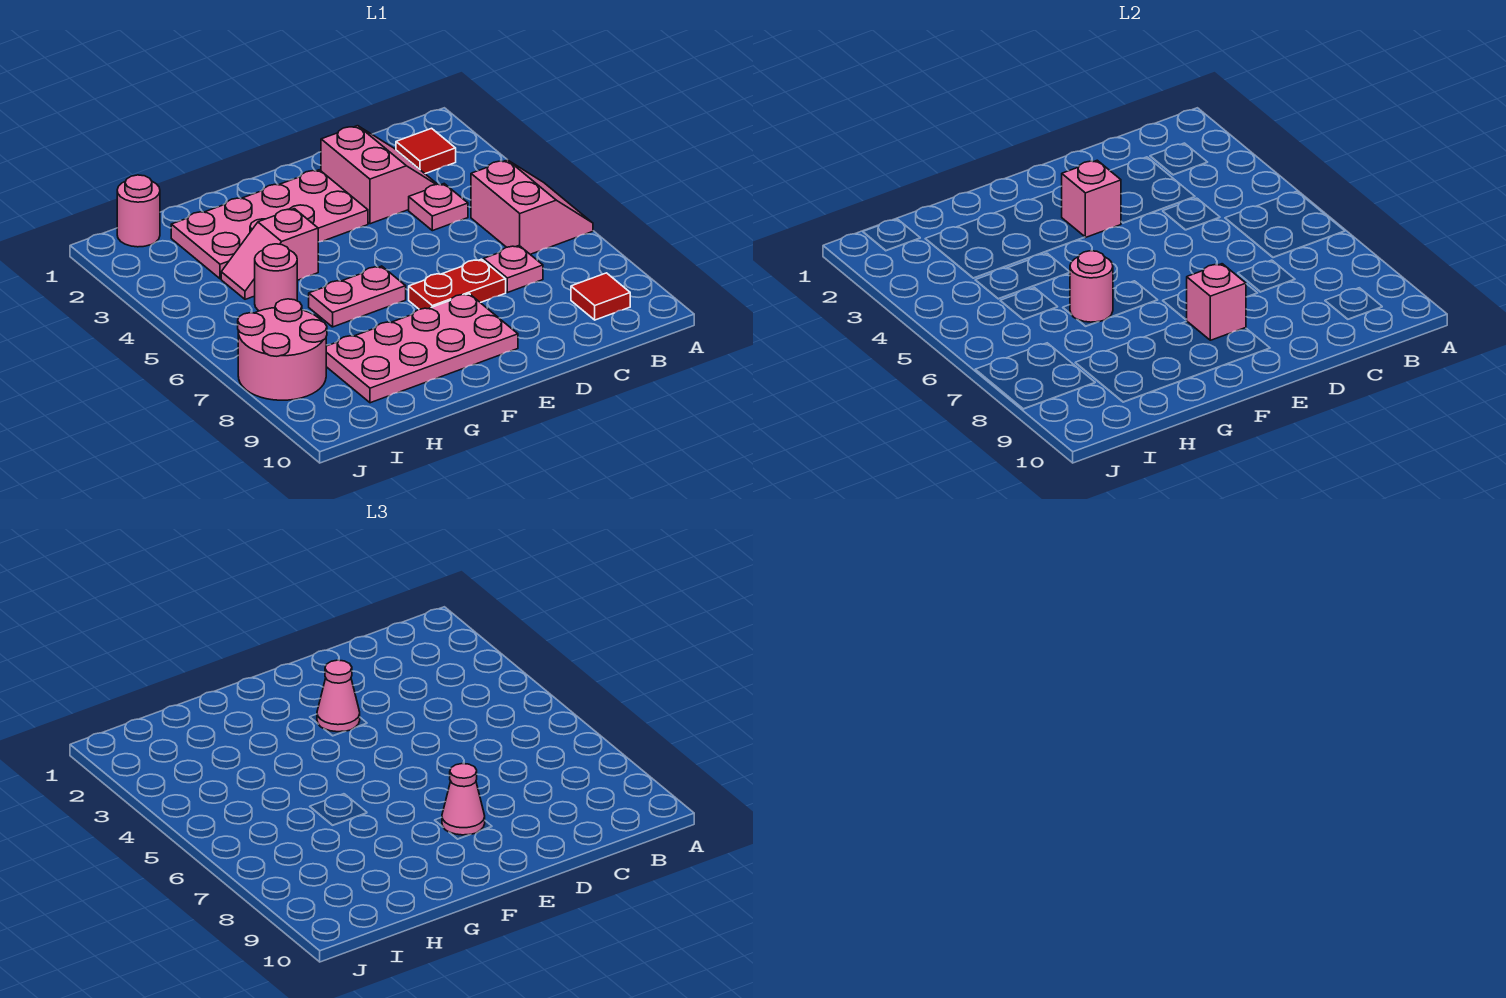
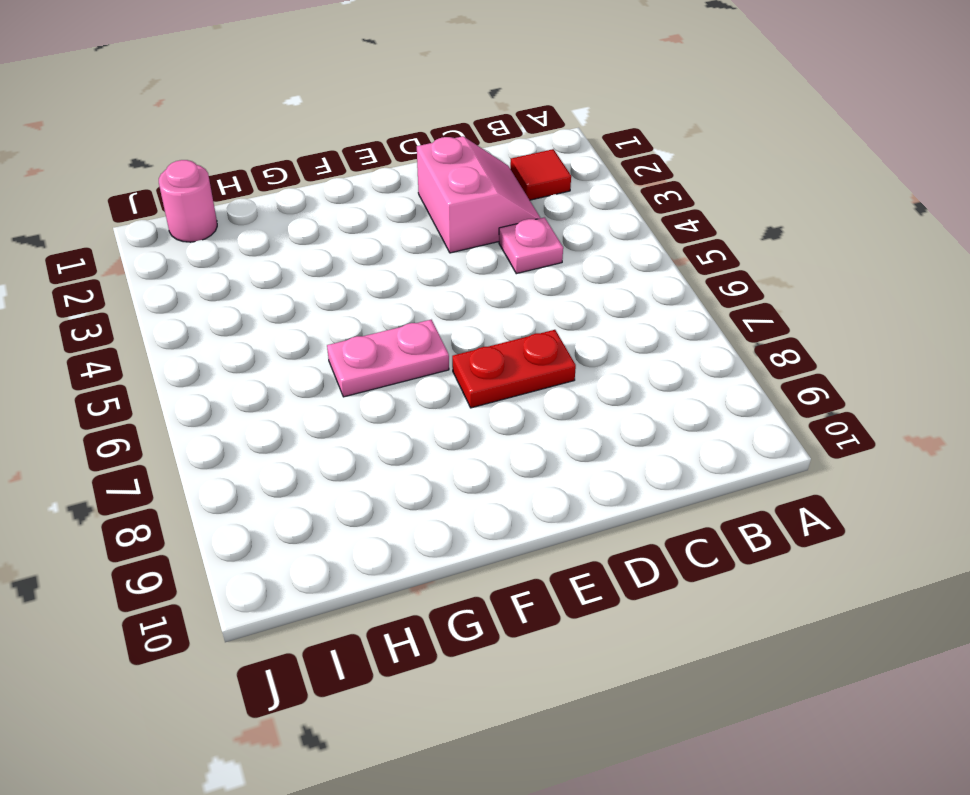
none -> pink 2x2 slope [471,160,593,254]
none -> red 1x1 tile [571,273,630,320]
none -> pink 1x1 plate [484,246,543,293]

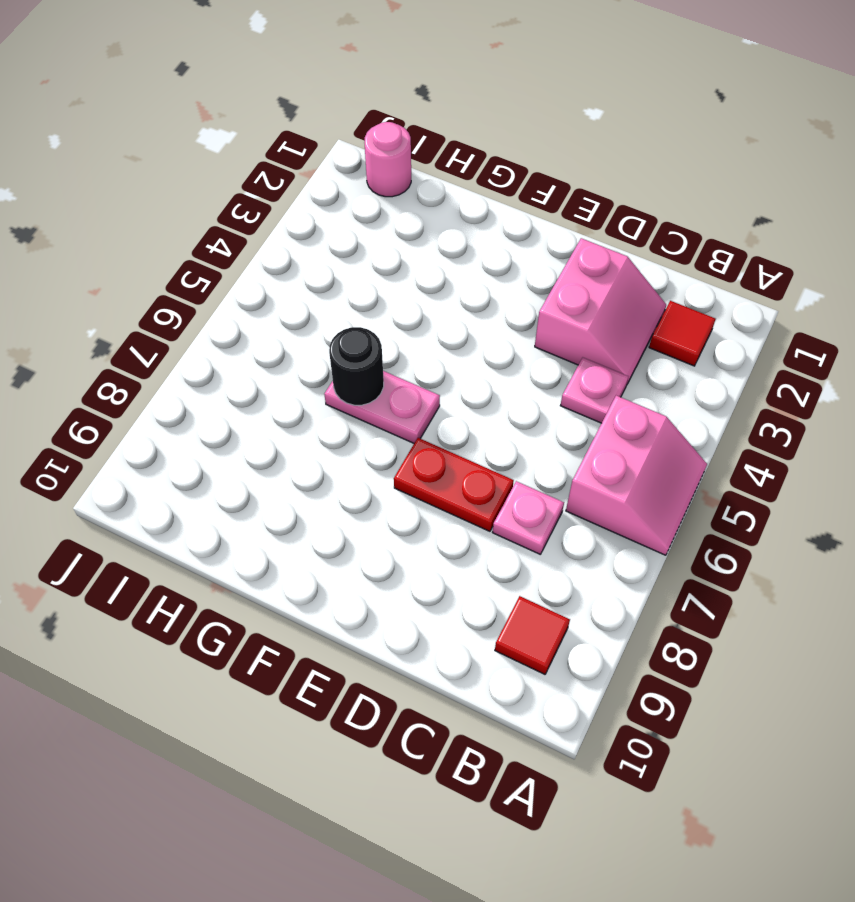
black 1x1 round brick [329,327,384,405] -> pink 1x1 round brick [1070,251,1113,322]
none -> pink 2x4 plate [171,170,368,279]
none -> pink 2x4 plate [326,294,518,403]
none -> pink 1x2 slope [221,209,318,299]

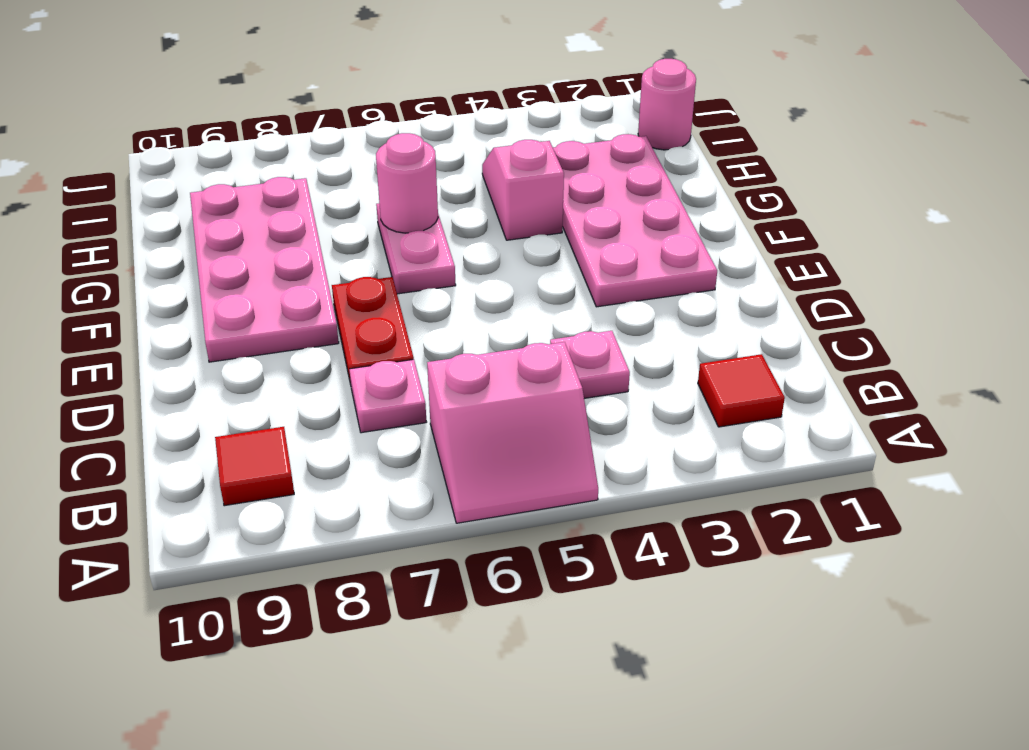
none -> pink 2x2 slope [321,126,437,224]
none -> pink 1x1 round brick [255,244,297,311]
none -> pink 2x2 round brick [238,299,327,400]

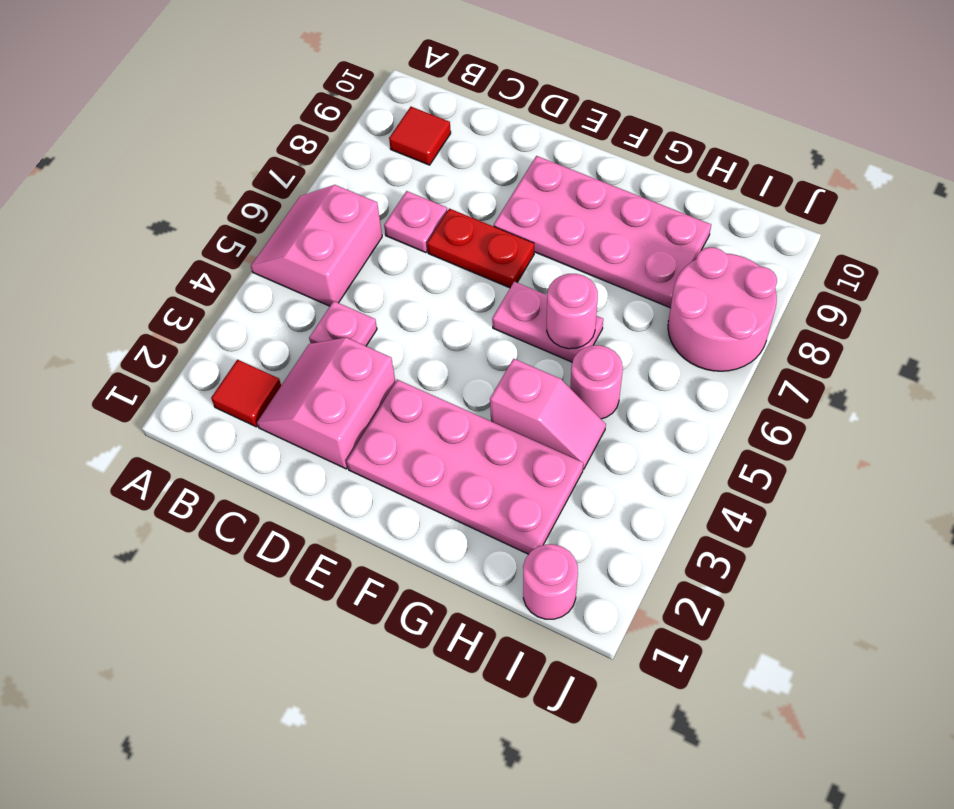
none -> pink 1x1 brick [1062,160,1121,238]
none -> pink 1x1 brick [1187,264,1246,340]
none -> pink 1x1 cone [317,660,360,732]

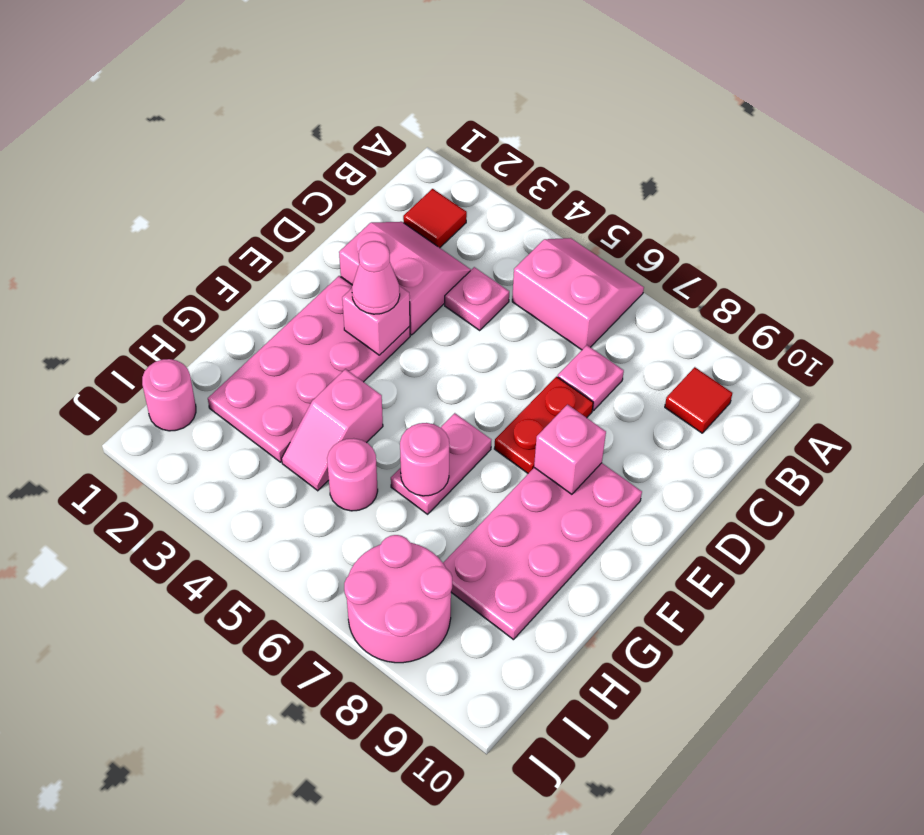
none -> pink 1x1 cone [442,764,485,835]

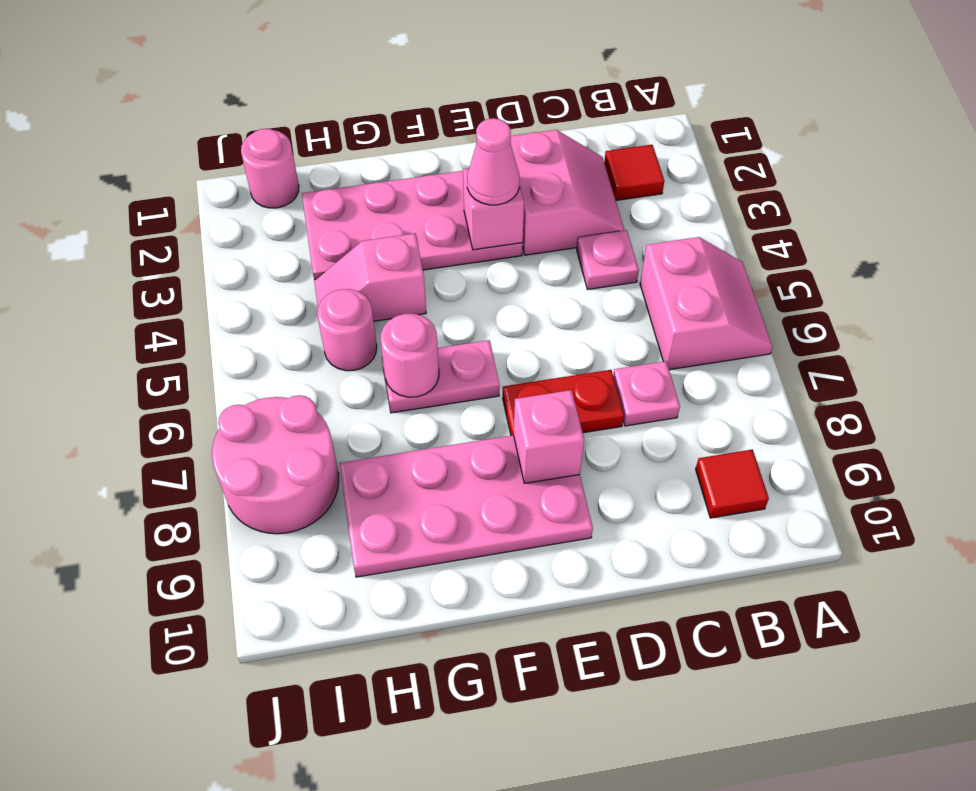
none -> pink 1x1 cone [442,764,485,835]

